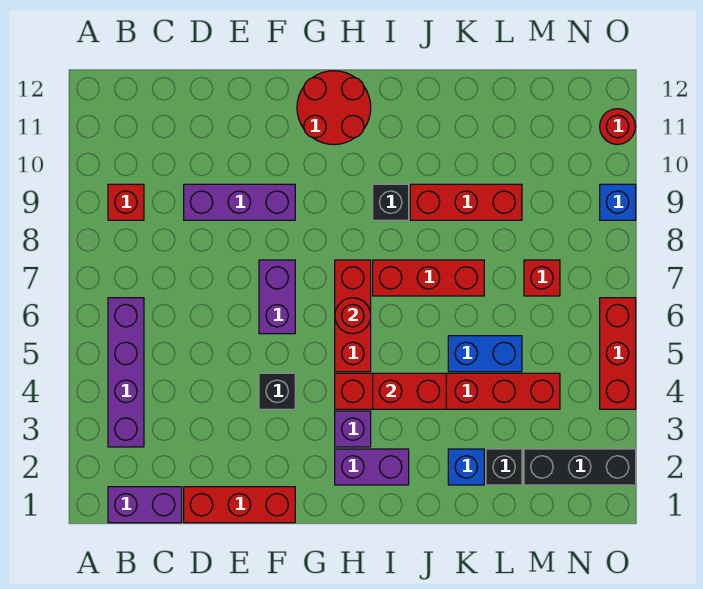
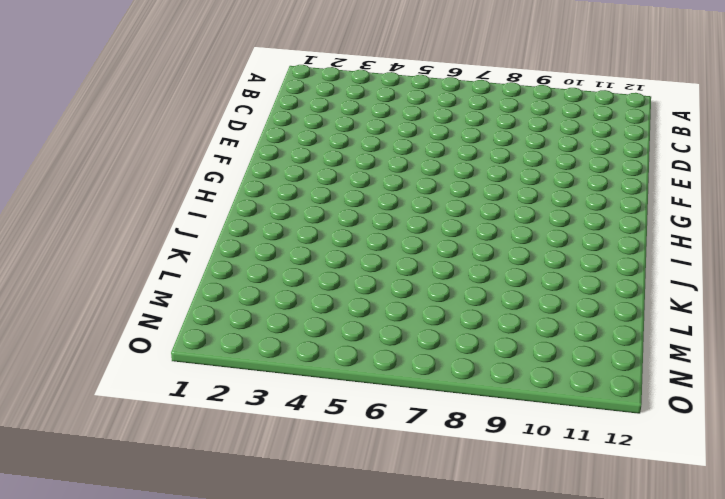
none -> purple 1x2 brick [108,487,182,523]
none -> purple 1x4 brick [108,298,144,447]
none -> red 1x1 brick [108,184,144,220]

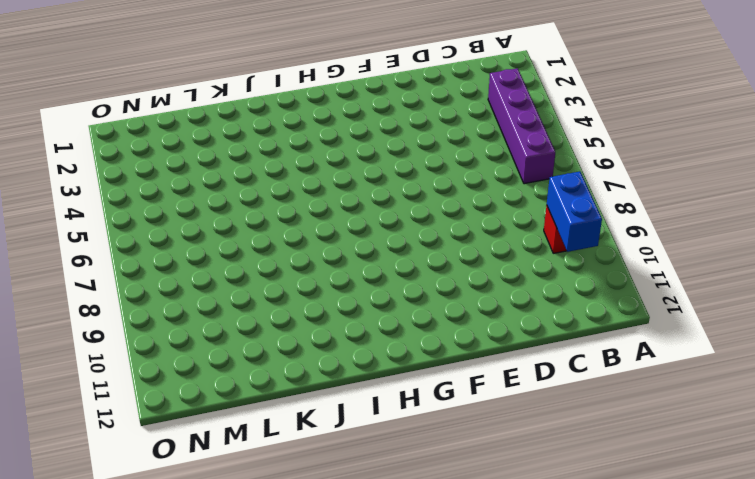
blue 1x2 brick [547,172,602,252] -> blue 1x2 brick turned to [448,336,522,372]
none -> purple 1x2 brick [108,487,182,523]
none -> red 1x3 brick [184,487,295,523]
none -> purple 1x3 brick [184,184,295,220]

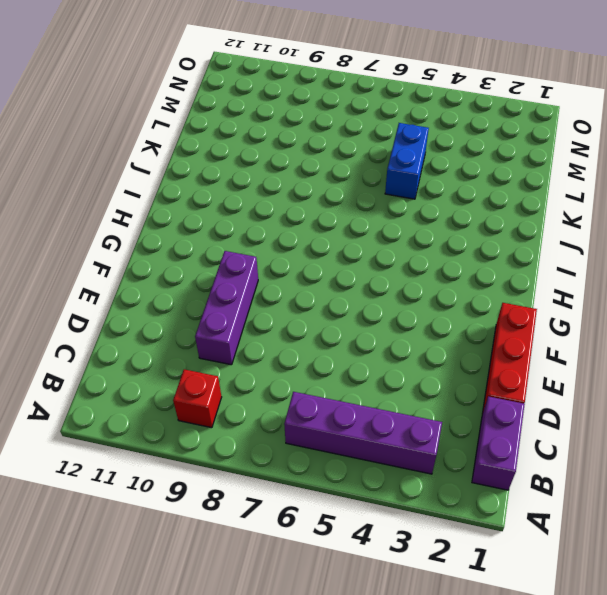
none -> black 1x1 brick [259,373,295,409]
none -> purple 1x2 brick [259,260,295,334]
none -> red 2x2 round brick [297,71,371,145]

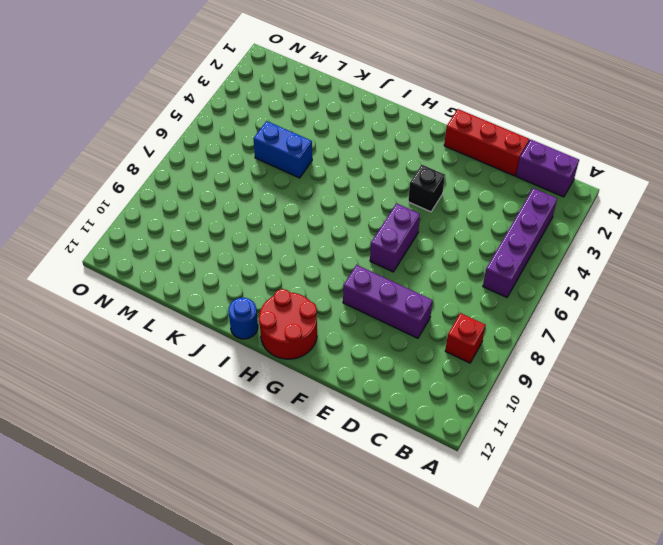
blue 1x1 round brick [228,298,258,339] -> none
none -> purple 1x2 brick [335,449,409,485]
none -> purple 1x1 brick [335,411,371,447]
none -> red 1x6 brick [335,373,560,409]

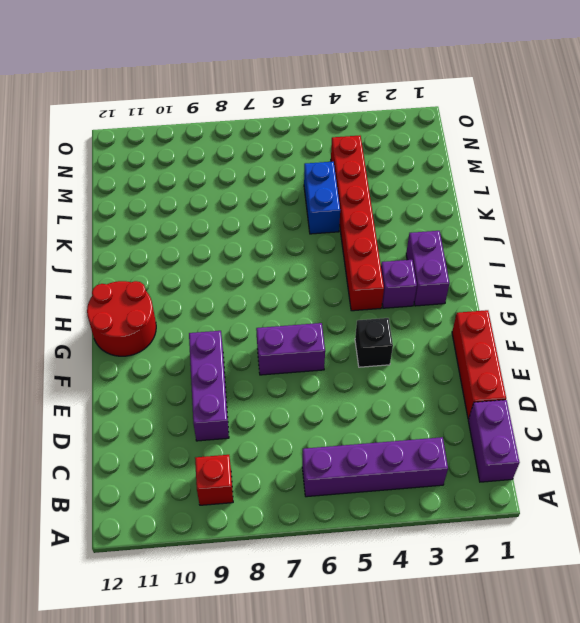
none -> red 1x3 brick [335,260,371,372]
none -> red 1x3 brick [373,260,484,296]
none -> black 1x1 brick [373,184,409,220]

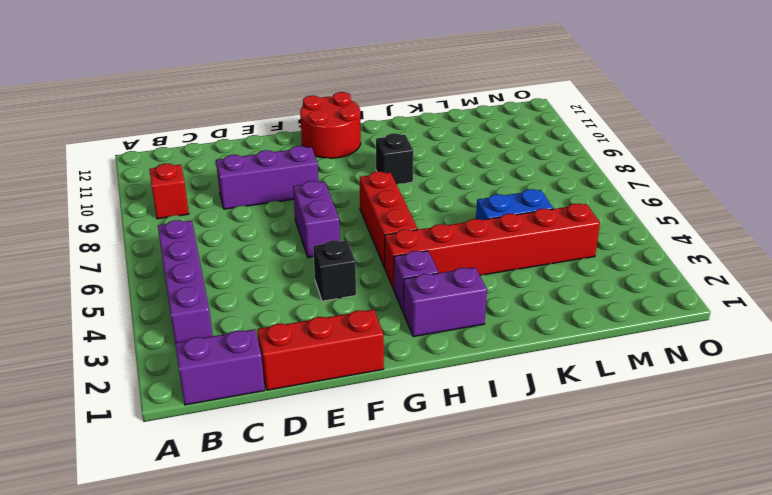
none -> red 1x3 brick [373,260,484,296]
none -> red 1x3 brick [410,184,522,220]
none -> blue 1x1 brick [448,449,484,485]

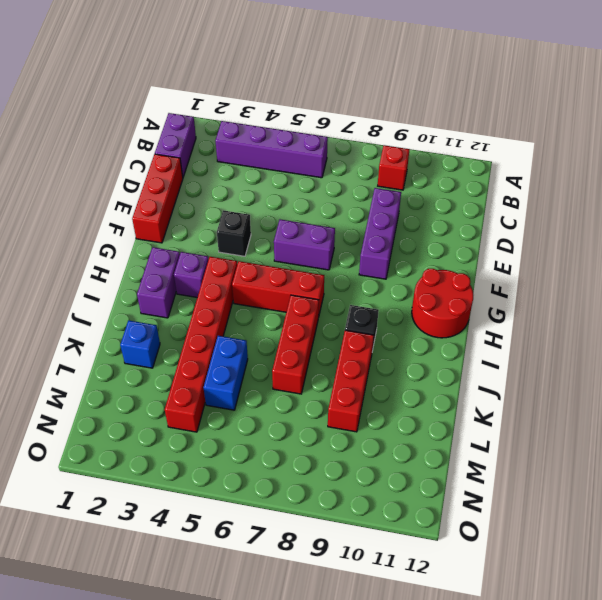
none -> black 1x1 brick [486,449,522,485]
none -> black 1x3 brick [524,449,636,485]
none -> red 1x1 brick [524,260,560,296]

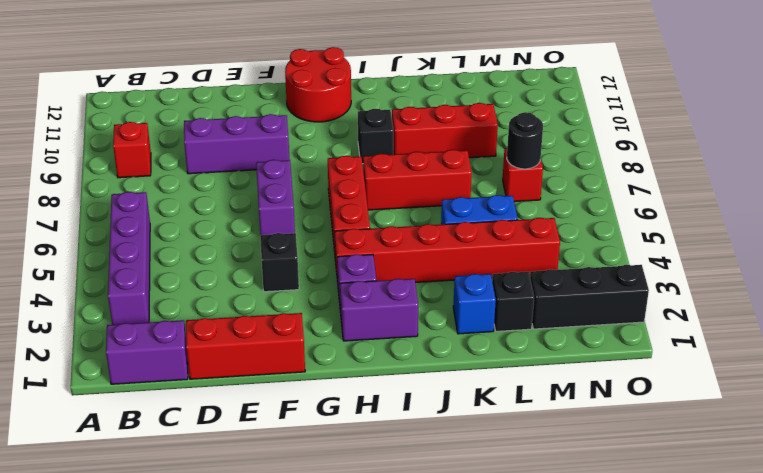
black 1x1 round brick [507,112,543,169] -> none
none -> red 1x3 brick [600,298,636,409]
none -> blue 1x1 brick [600,184,636,220]
none -> red 1x1 round brick [600,109,636,145]

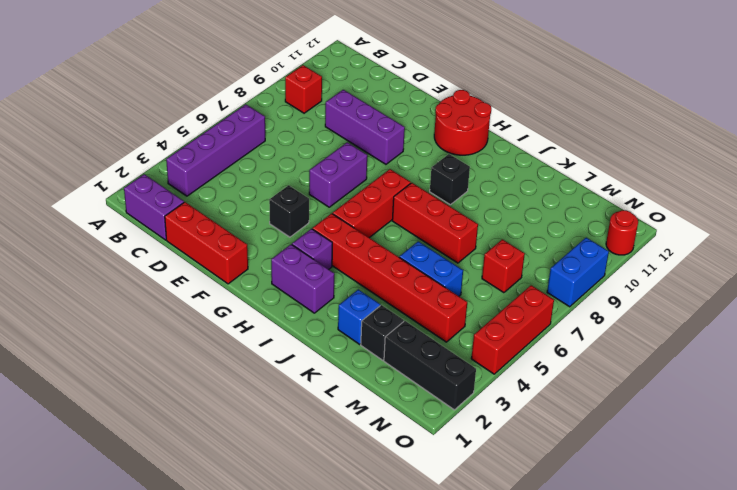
blue 1x2 brick [547,238,609,307] -> blue 1x1 brick [600,184,636,220]
none -> red 1x3 brick [410,184,522,220]
none -> red 1x1 round brick [335,298,371,334]
none -> red 1x2 brick [373,373,446,409]

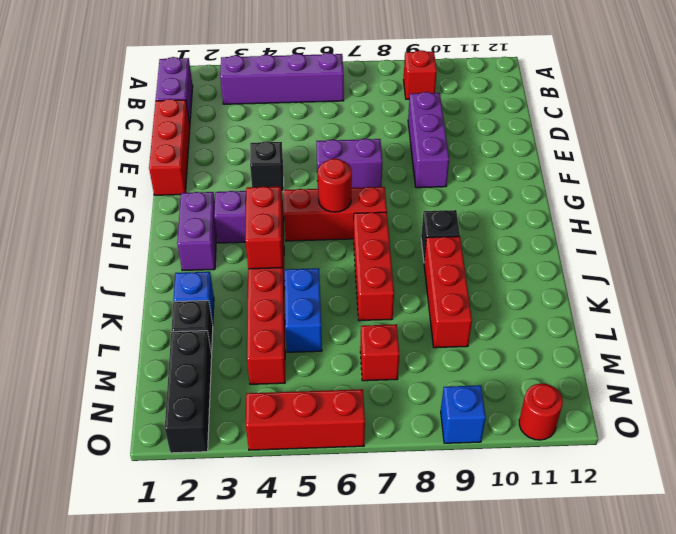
none -> red 2x2 round brick [297,71,371,145]

